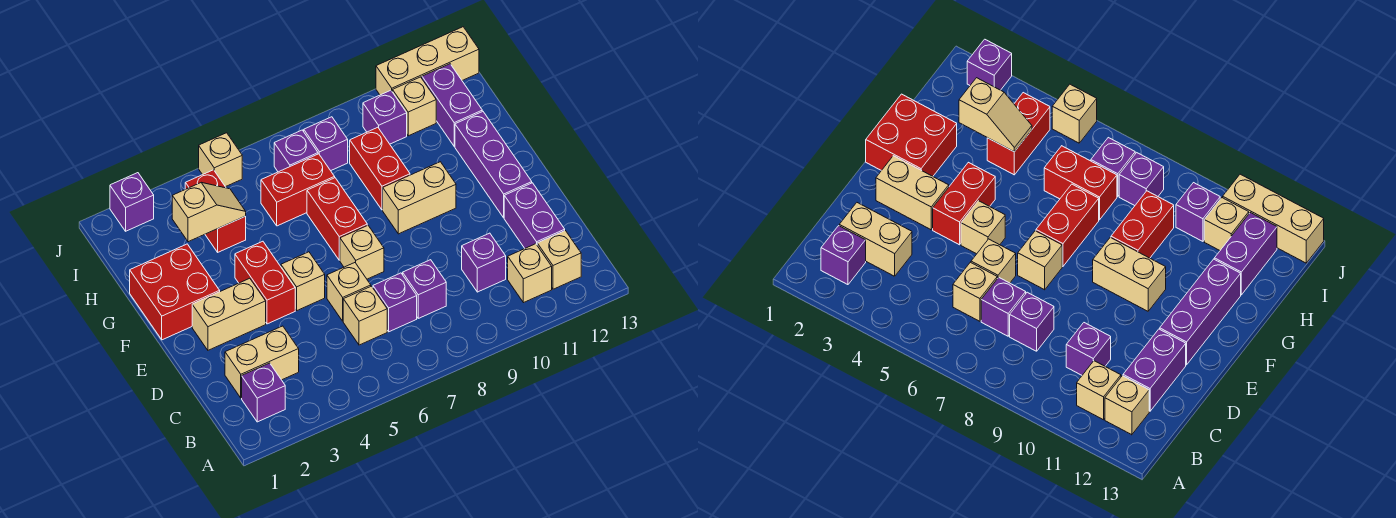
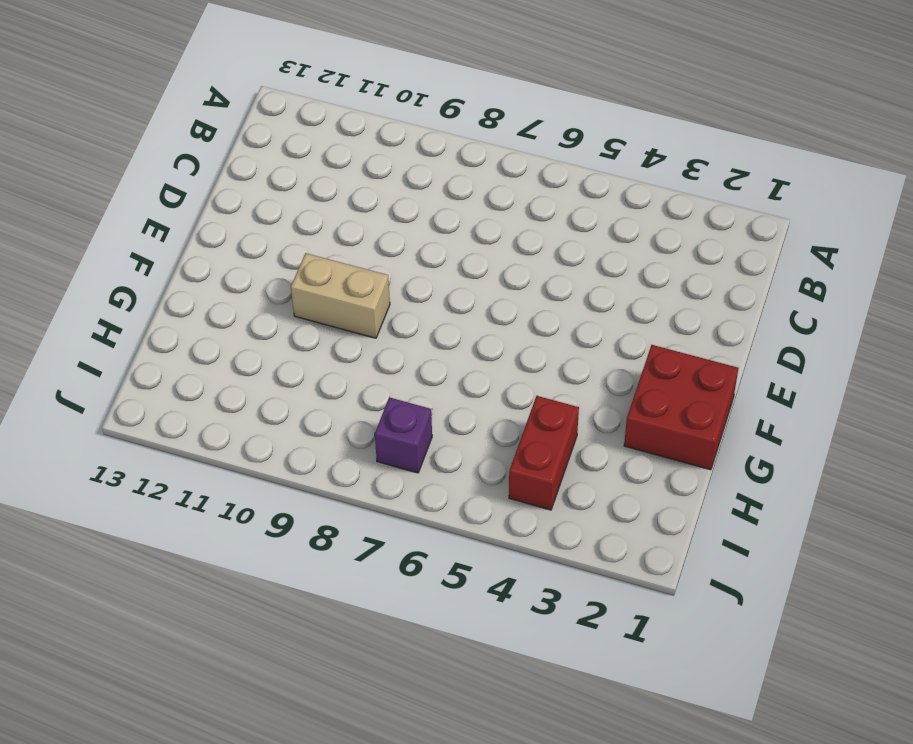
none -> purple 1x1 brick [242,363,285,422]
none -> tan 1x1 brick [508,244,552,303]
none -> tan 1x1 brick [537,231,581,289]
none -> tan 1x2 brick [225,326,299,398]

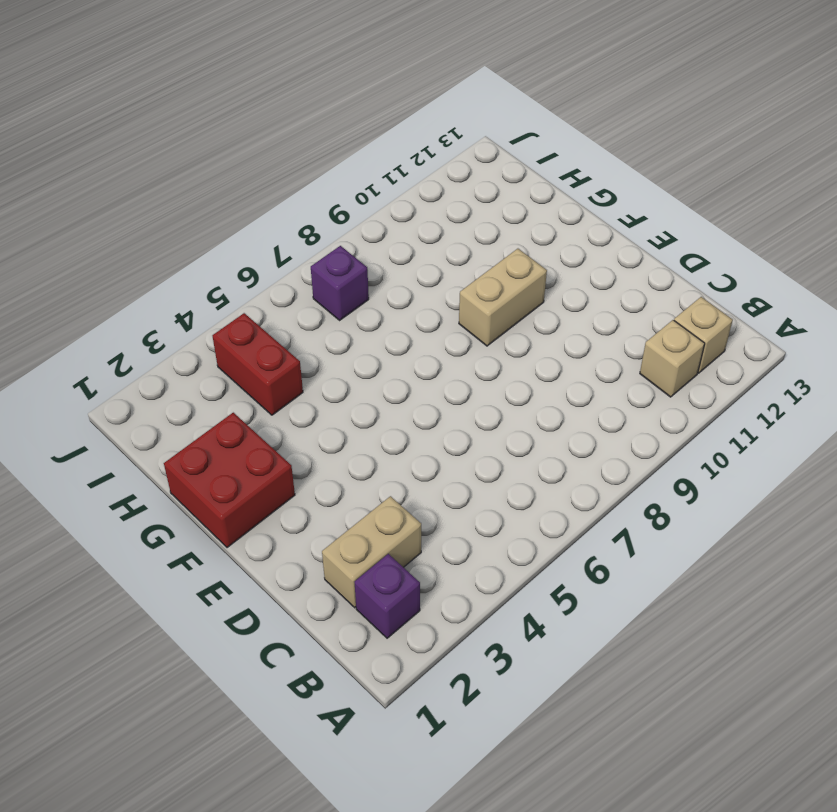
none -> tan 1x1 brick [343,286,387,345]
none -> purple 1x1 brick [373,273,417,332]
none -> purple 1x1 brick [403,260,446,318]
none -> purple 1x1 brick [462,233,506,292]

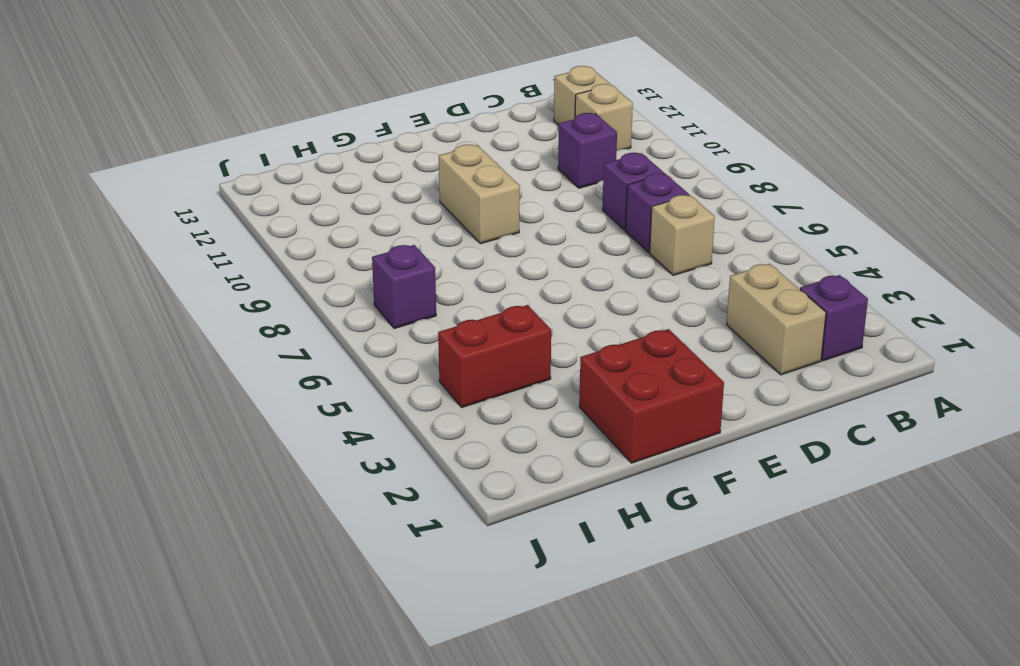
none -> purple 1x2 brick [504,183,565,248]
none -> tan 1x1 brick [327,263,371,321]
none -> tan 1x2 brick [192,278,266,350]
none -> red 1x2 brick [235,241,295,324]

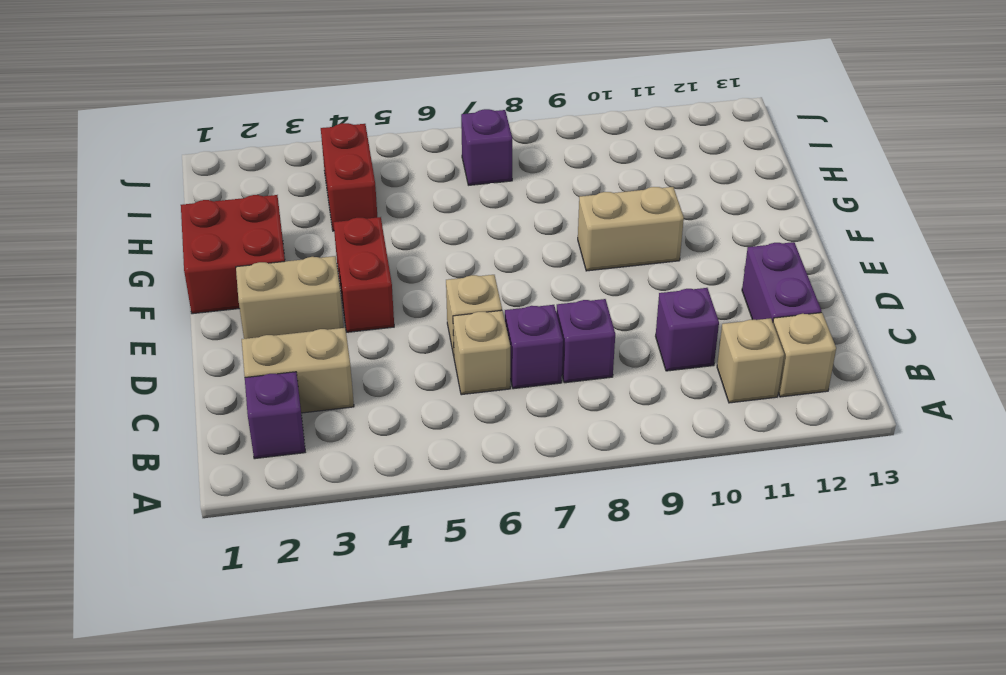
none -> tan 1x1 brick [281,252,325,310]
none -> tan 1x1 brick [340,225,384,279]
none -> purple 1x3 brick [455,111,532,218]
none -> red 1x2 brick [307,178,367,260]

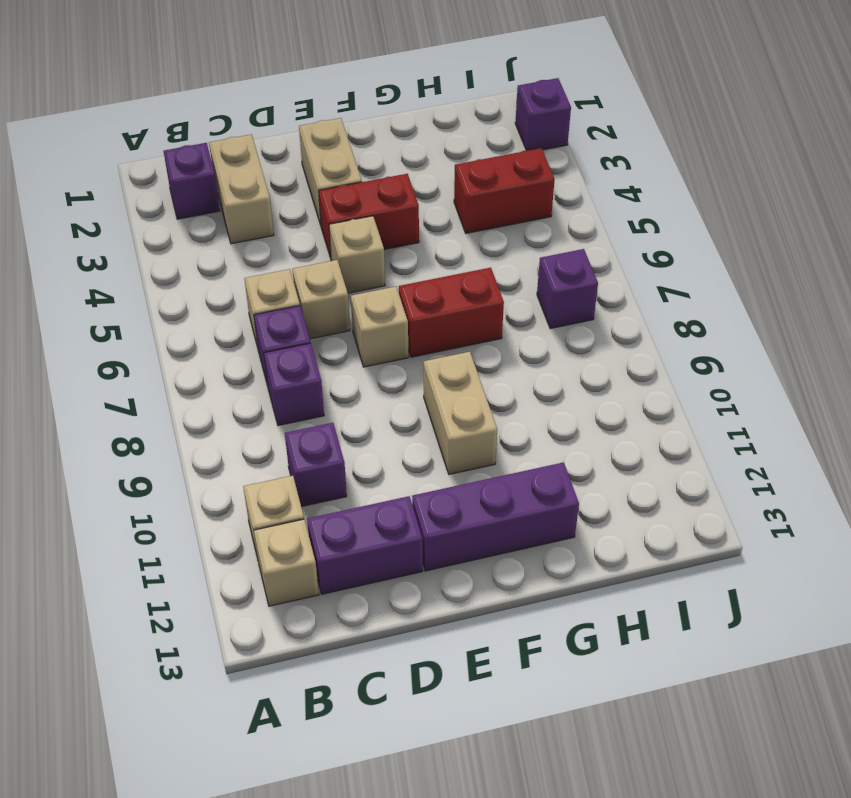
none -> red 2x2 brick [130,244,220,340]
none -> red 1x2 brick [350,127,410,210]
none -> red 1x2 brick [261,154,335,226]
none -> purple 1x2 brick [422,64,482,146]

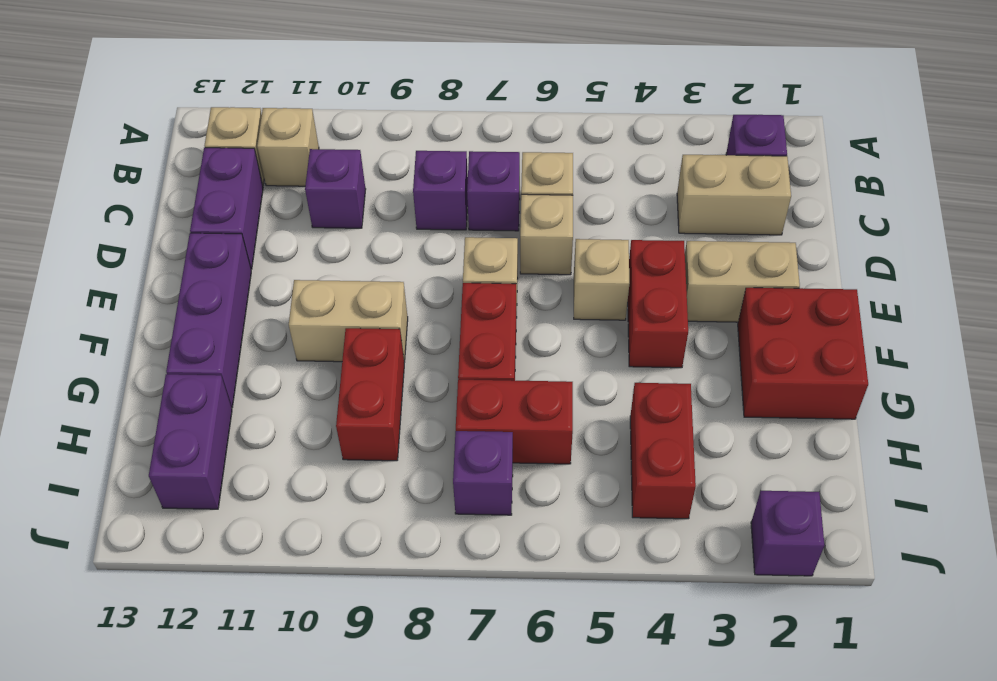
none -> purple 1x1 brick [304,117,348,171]
none -> purple 1x1 brick [363,90,407,144]
none -> tan 1x1 brick [393,77,436,136]
none -> tan 1x1 brick [199,133,242,187]

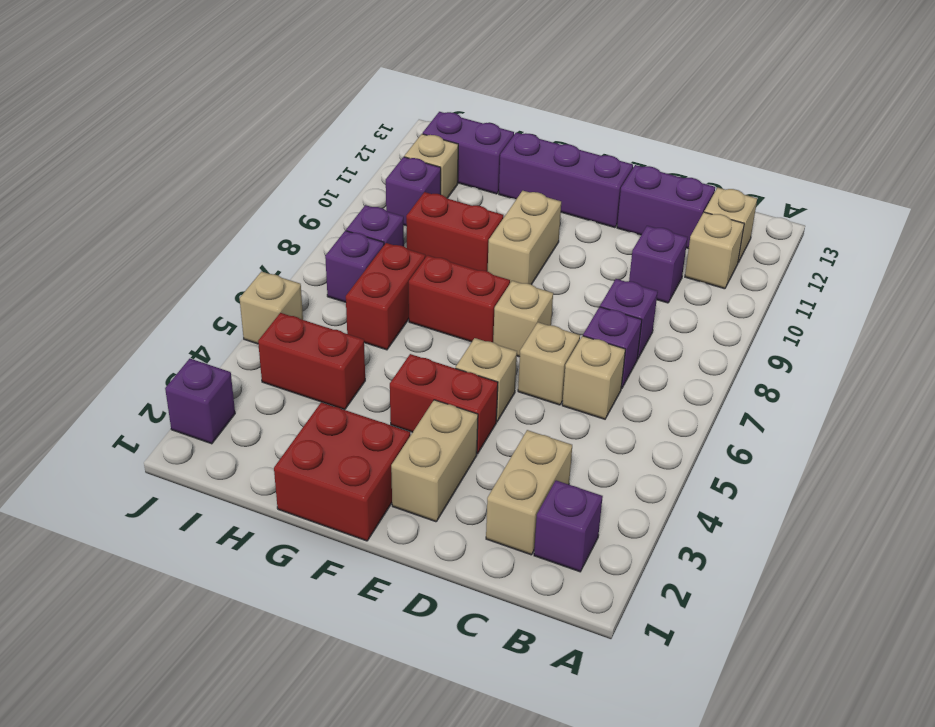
none -> tan 1x3 brick [376,27,479,95]
none -> tan 1x2 slope [172,183,246,242]

